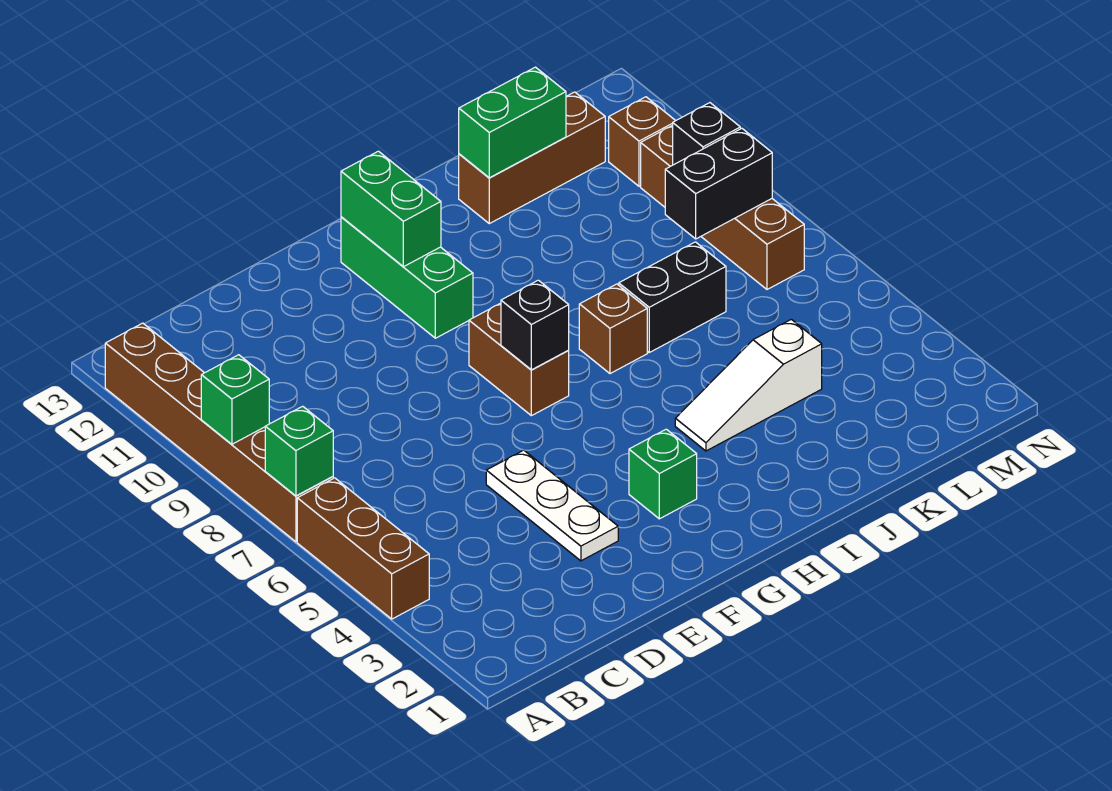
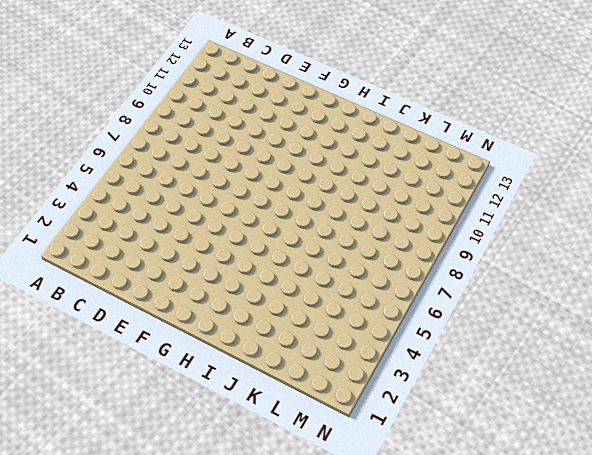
none -> brown 1x3 brick [297,478,429,619]
none -> brown 1x6 brick [105,323,333,542]
none -> white 1x3 plate [486,450,618,561]

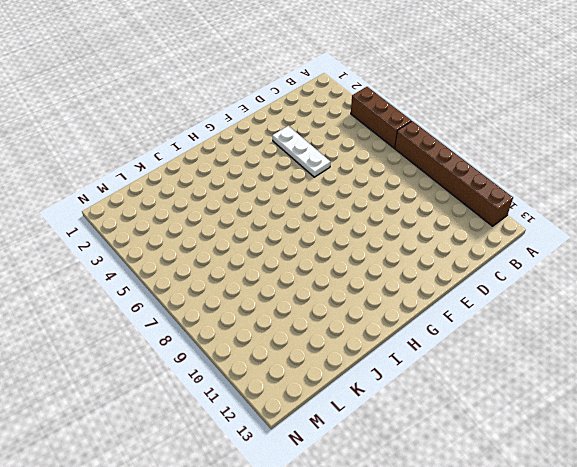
none -> green 1x1 brick [629,429,697,519]
none -> brown 1x2 brick [469,303,569,416]
none -> green 1x3 brick [341,217,473,338]

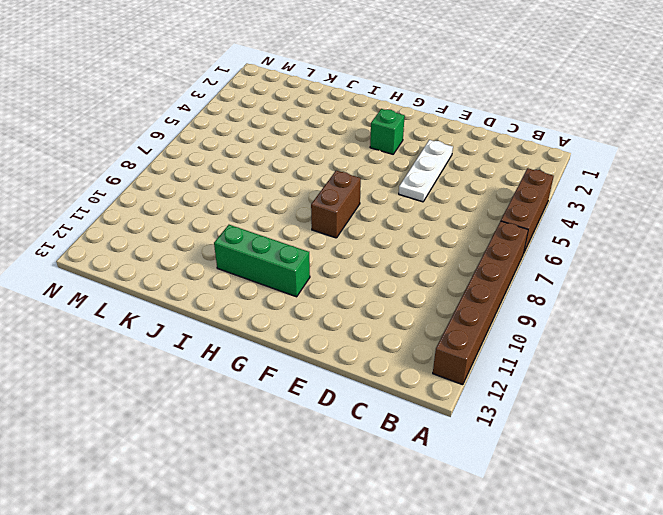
green 1x3 brick [214,225,310,297] -> green 1x3 brick turned to [341,217,473,338]
none -> white 1x3 slope [675,319,822,451]
none -> brown 1x1 brick [579,284,647,374]
none -> black 1x2 brick [619,242,726,352]

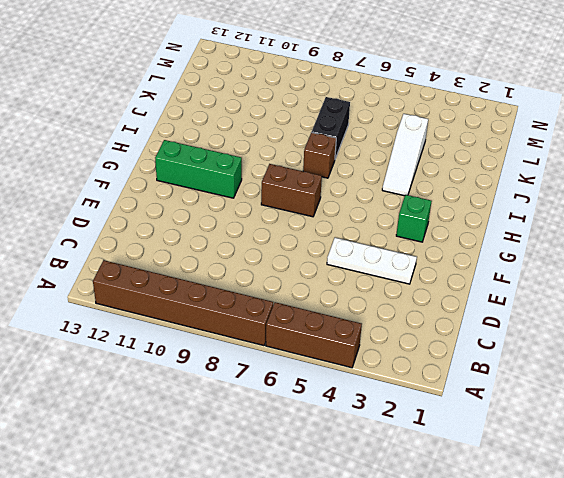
none -> brown 1x3 brick [459,92,605,224]
none -> brown 1x4 brick [641,125,804,289]
none -> brown 1x1 brick [609,97,676,186]

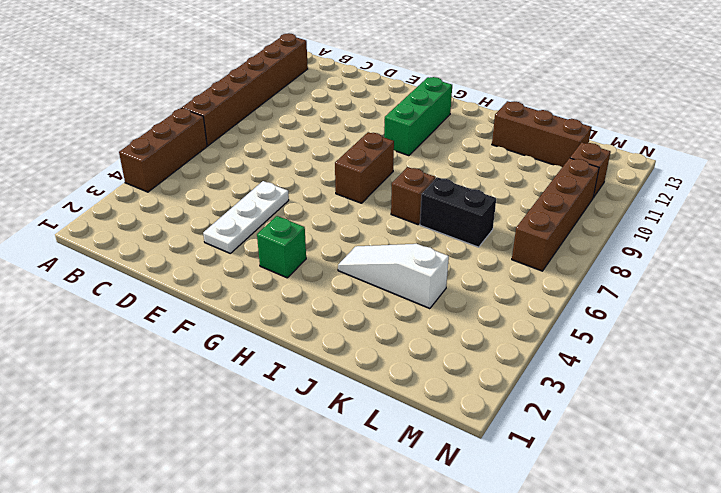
none -> green 1x1 brick [265,406,333,496]
none -> green 1x1 brick [201,355,269,444]
none -> black 1x1 brick [501,280,569,370]

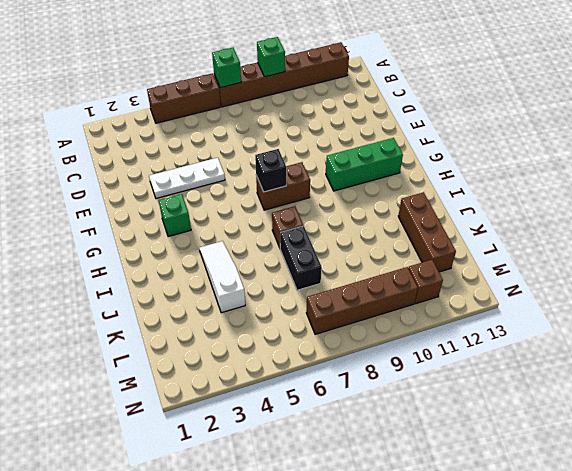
none -> green 1x2 brick [341,151,441,267]
none -> green 1x2 brick [459,67,566,178]
none -> black 1x2 brick [665,128,772,239]

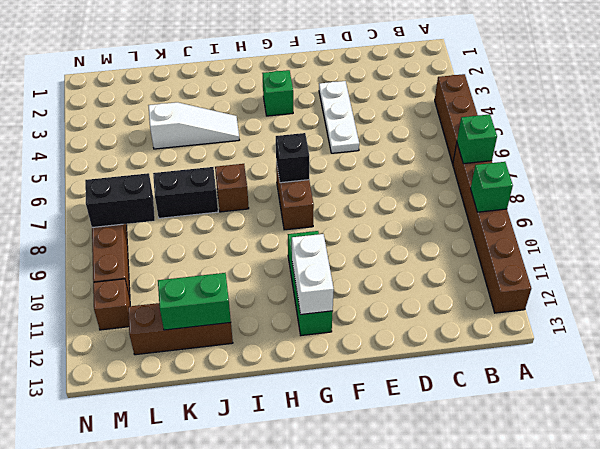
white 1x2 brick [292,234,334,315] -> green 1x2 brick [341,151,441,267]
none -> black 1x1 brick [673,103,740,165]

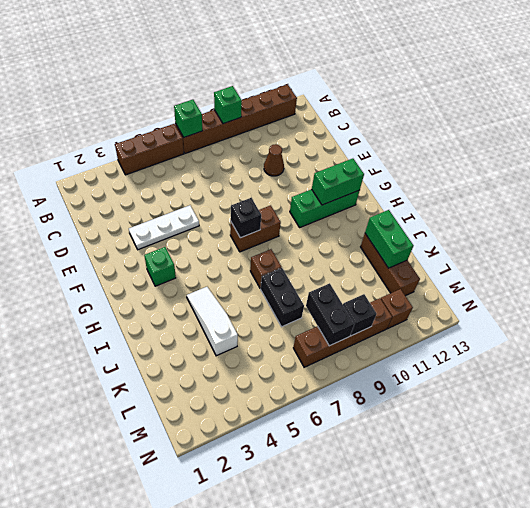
brown 1x1 cone [264,144,284,176] -> none

